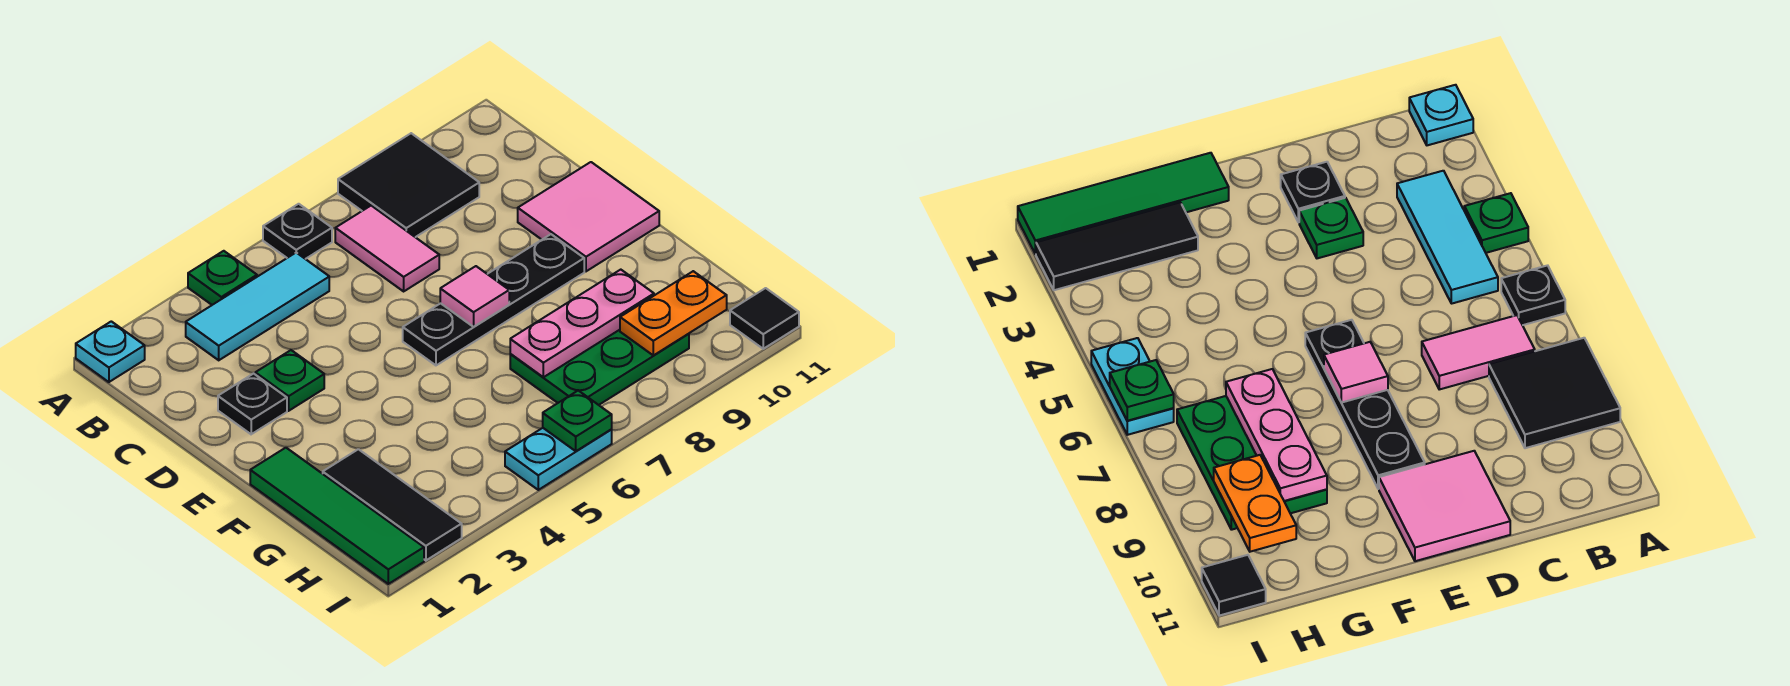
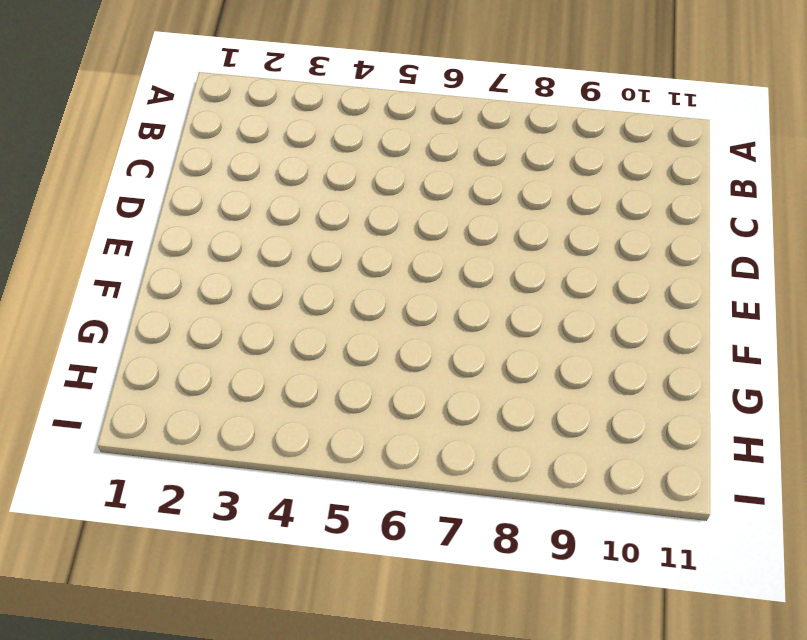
none -> cyan 1x1 plate [76,321,145,382]
none -> green 1x1 plate [188,251,257,305]
none -> black 1x1 plate [263,204,332,259]

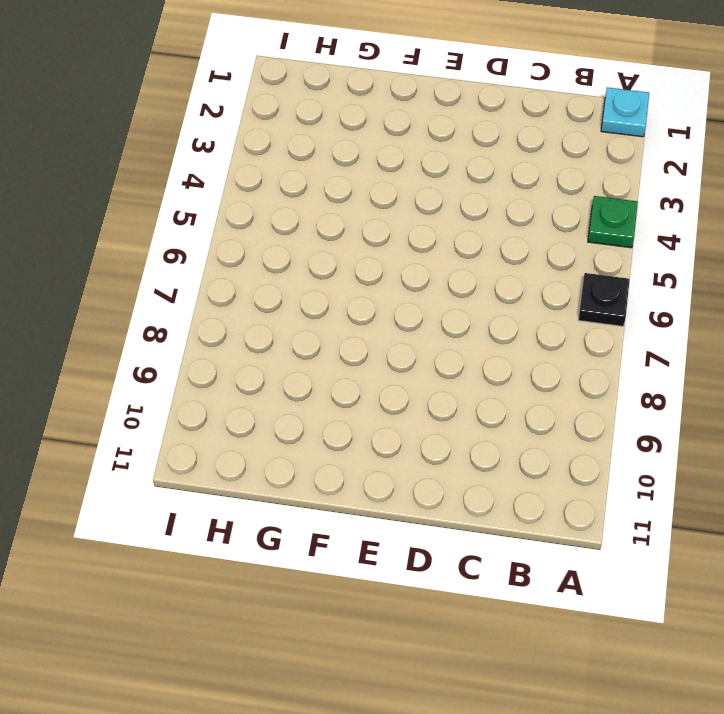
none -> black 2x2 tile [338,133,479,237]
none -> cyan 1x3 tile [186,253,329,360]
none -> pink 1x2 tile [335,206,439,291]

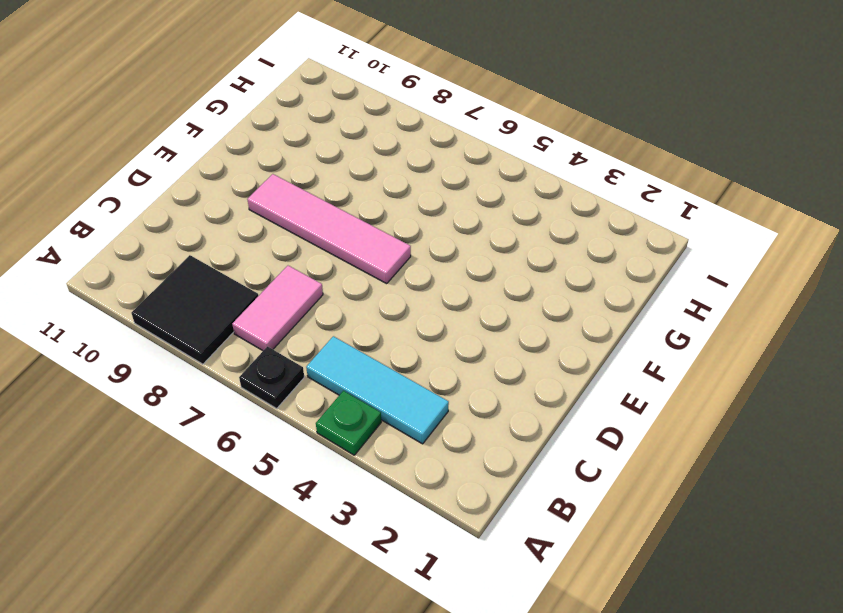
pink 1x4 tile [247,174,411,284] -> black 1x4 plate [403,234,584,365]
none -> cyan 1x1 plate [76,321,145,382]
none -> black 1x1 plate [218,374,287,434]
none -> green 1x1 plate [255,350,324,411]

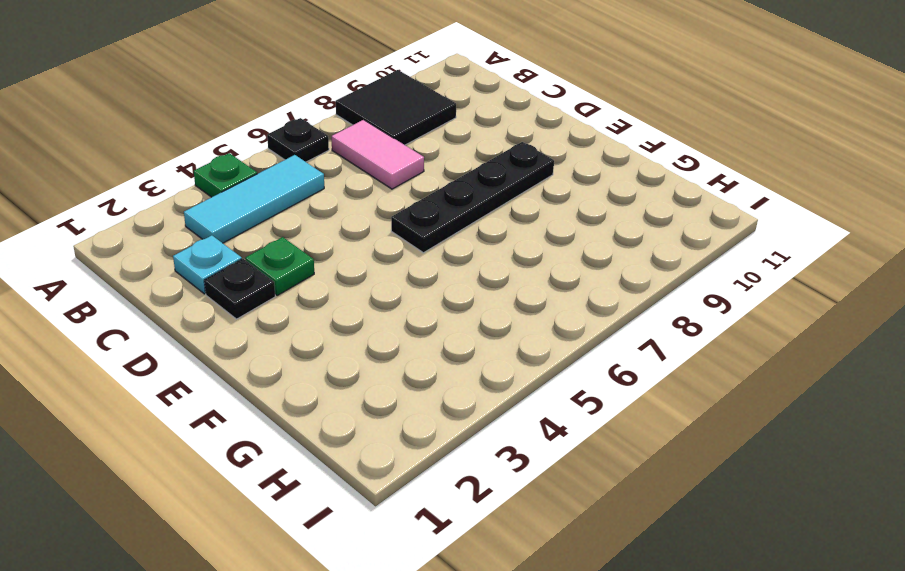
cyan 1x1 plate [173,235,242,294] -> cyan 1x1 plate moved to [76,321,145,382]
none -> pink 2x2 tile [518,162,659,271]
none -> green 1x4 tile [250,448,424,584]
none -> black 1x3 tile [323,449,462,560]

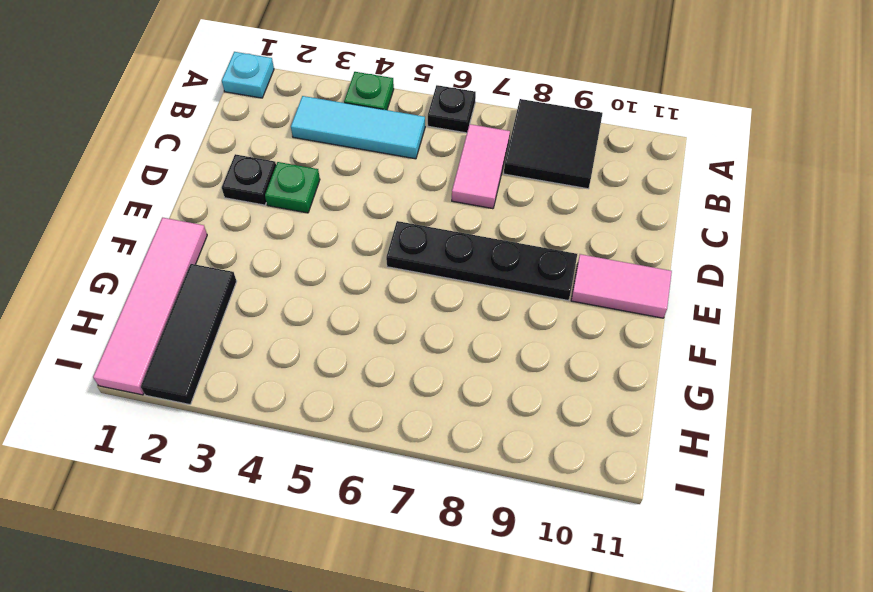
pink 1x2 tile [571,254,672,318] -> pink 2x2 tile [518,162,659,271]
pink 1x4 tile [93,218,207,395] -> green 1x4 tile [250,448,424,584]
none -> green 2x3 plate [510,330,689,405]
none -> cyan 1x2 plate [505,428,612,490]
none -> black 1x1 tile [730,288,799,349]

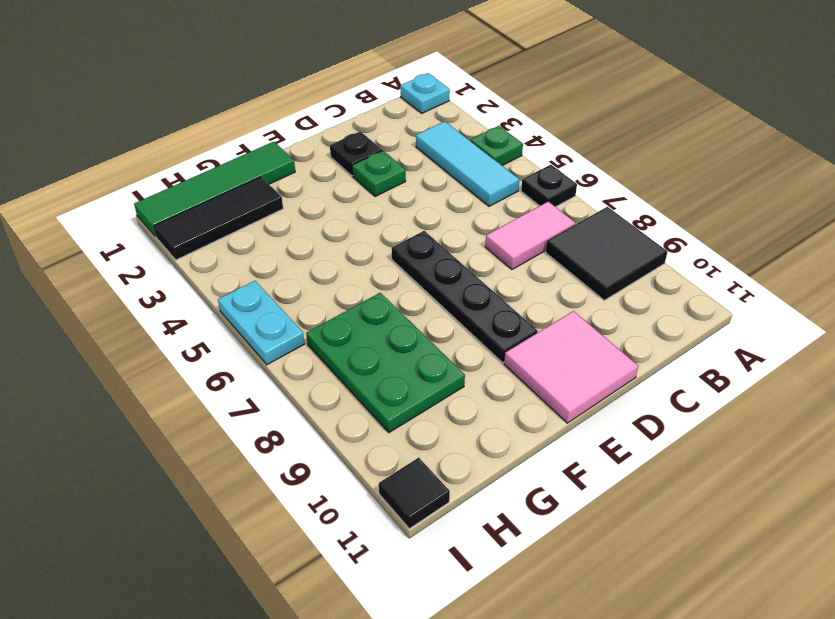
none -> pink 1x1 tile [440,266,509,327]
none -> pink 1x3 plate [510,270,654,377]
none -> orange 1x2 plate [620,271,727,355]

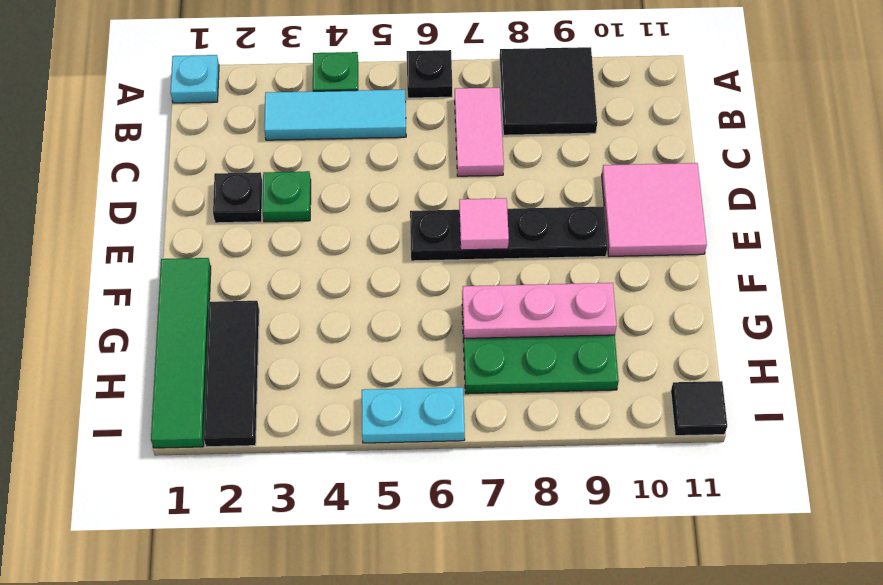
none -> orange 1x2 plate [620,271,727,355]
none -> green 1x1 plate [543,390,612,451]

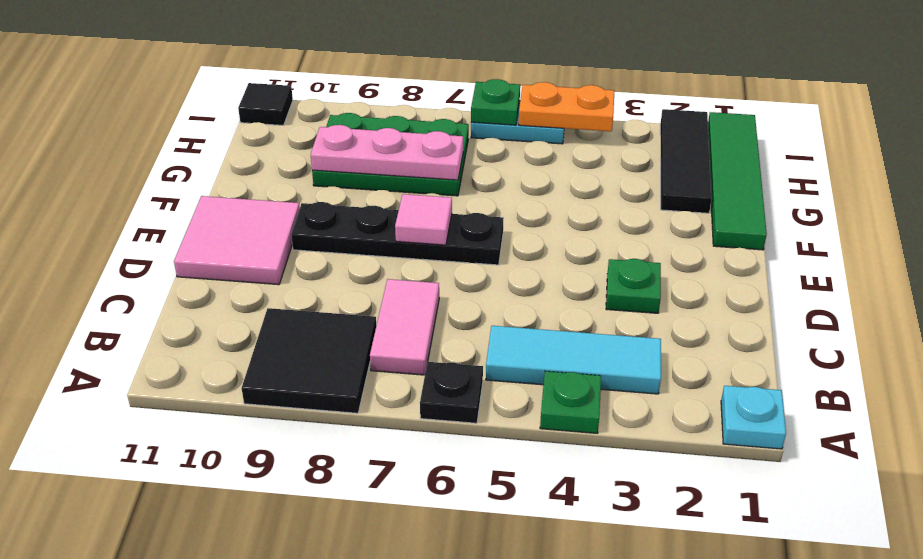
orange 1x2 plate [519,82,614,131] -> orange 1x2 plate moved to [620,271,727,355]
none -> black 1x1 plate [218,374,287,434]

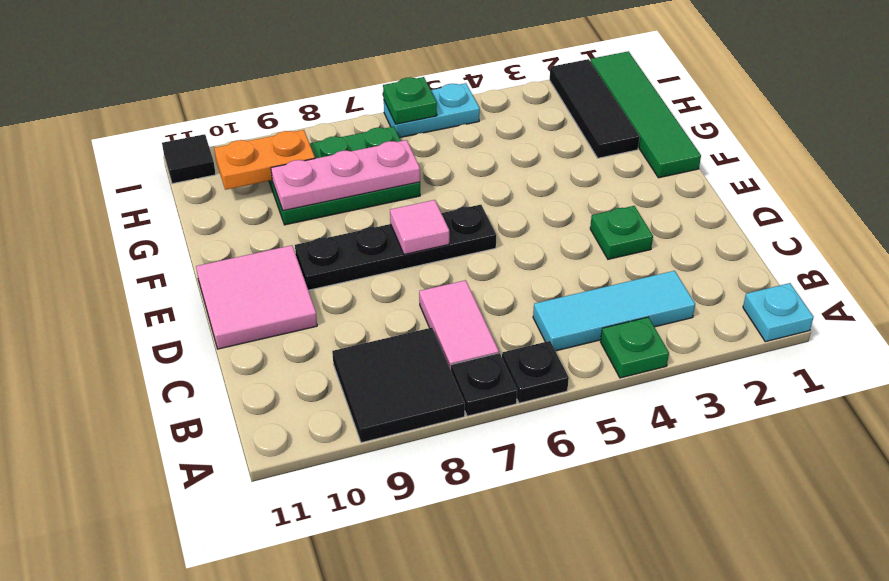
black 1x1 plate [451,353,517,416] -> black 1x1 plate moved to [218,374,287,434]

